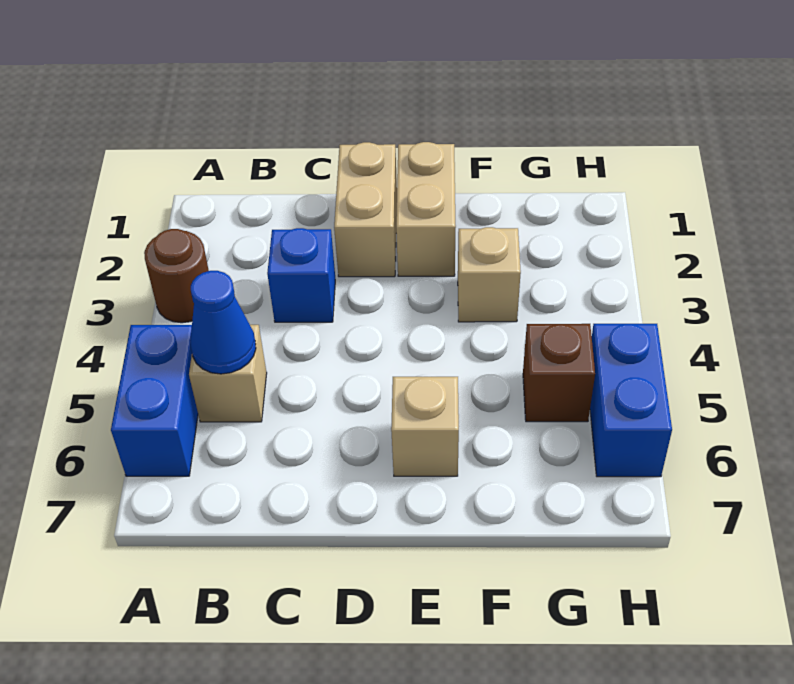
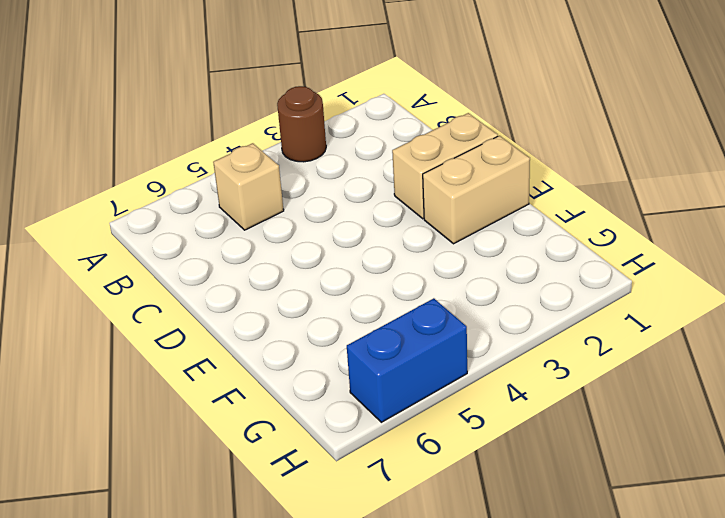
none -> blue 1x2 brick [111,325,198,476]
none -> blue 1x1 brick [267,228,335,322]

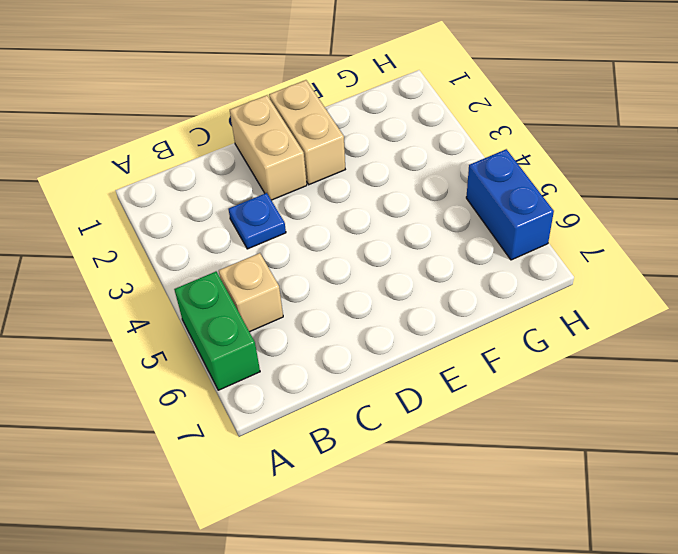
green 1x2 brick [174,272,260,390] -> blue 1x2 brick [111,325,198,476]
blue 1x1 plate [228,193,286,249] -> blue 1x1 brick [267,228,335,322]
none -> brown 1x1 round brick [144,229,209,323]
none -> tan 1x1 brick [391,377,459,476]

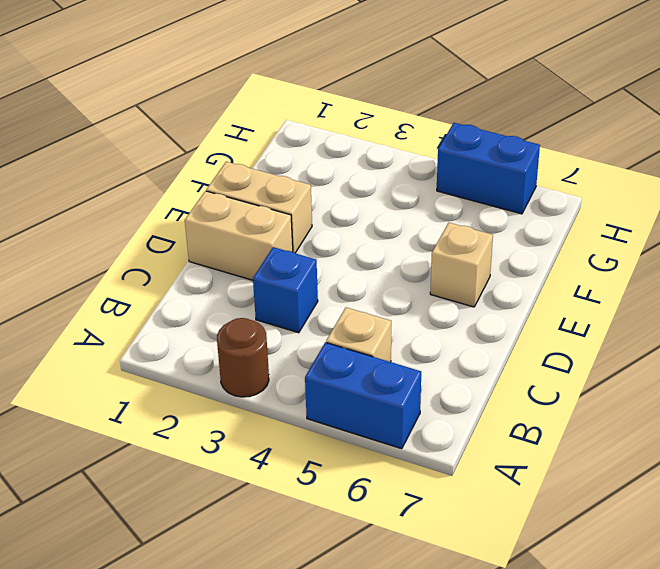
none -> tan 1x1 brick [458,227,521,322]
none -> brown 1x1 brick [523,324,595,422]

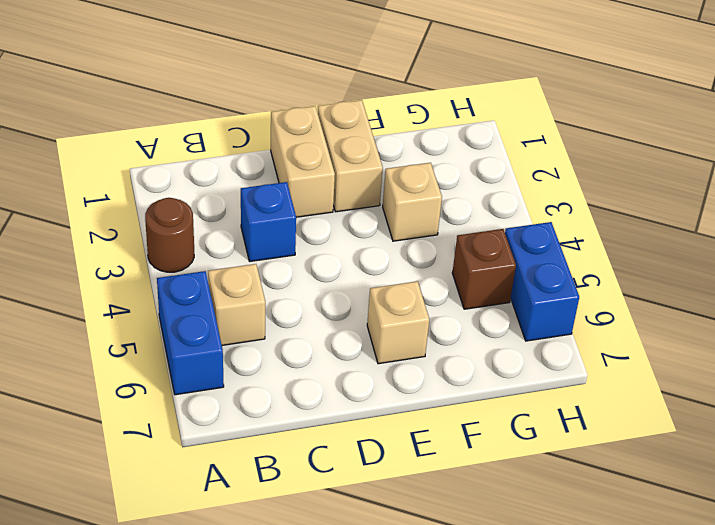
none -> blue 1x1 cone [190,271,256,374]

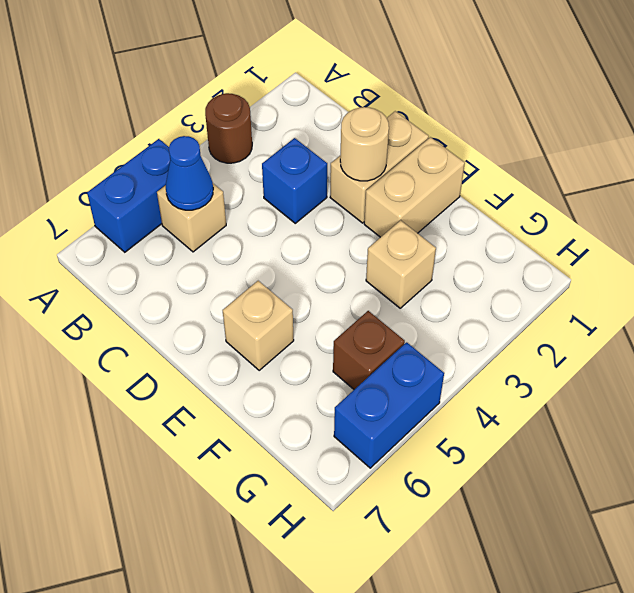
tan 1x1 round brick [340,107,389,181] -> none

